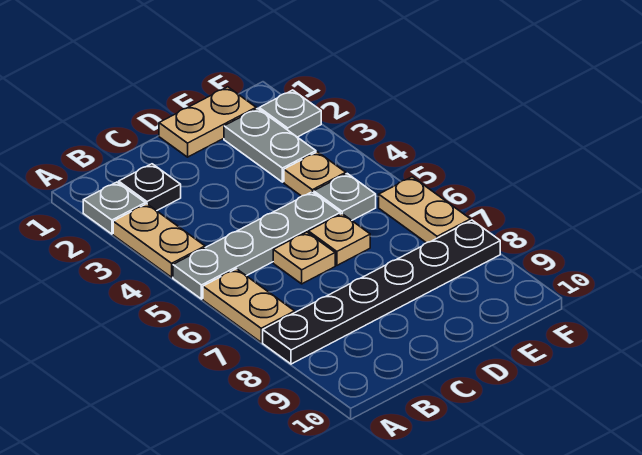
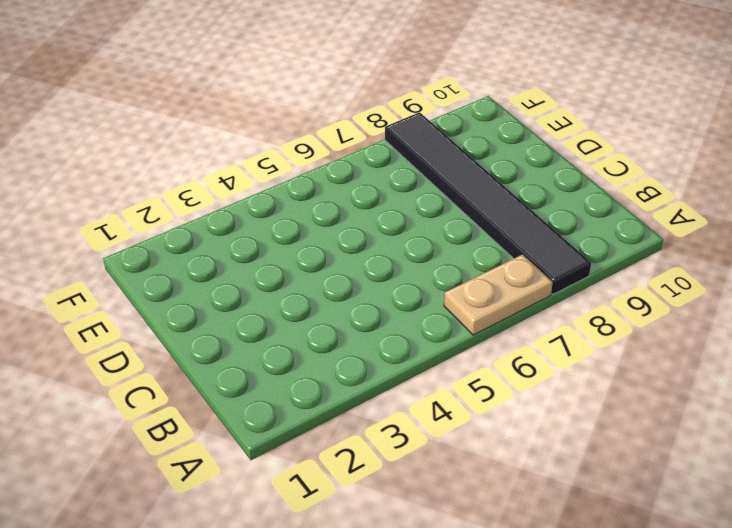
black 1x6 tile [385,112,591,294] -> black 1x6 plate [263,220,500,364]
none -> grey 1x1 plate [83,182,145,234]
none -> tan 1x2 plate [113,204,205,277]
none -> grey 1x4 plate [173,192,340,299]

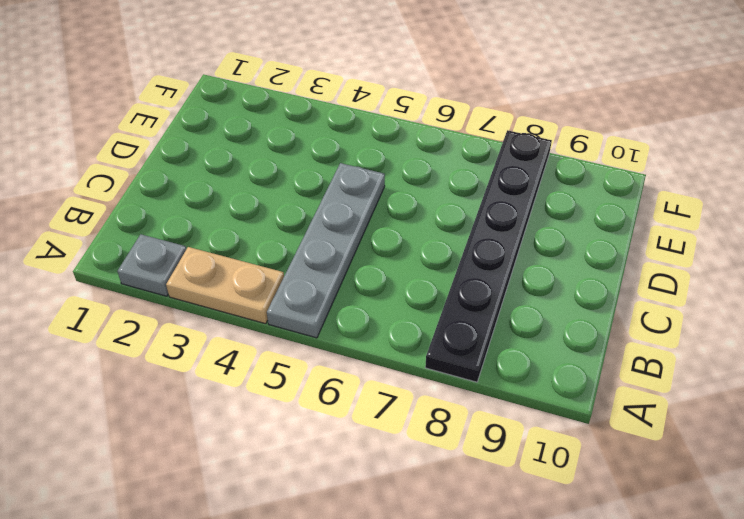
none -> tan 1x2 plate [203,269,295,342]
none -> black 1x1 plate [119,164,181,211]
none -> tan 1x1 plate [273,232,335,284]

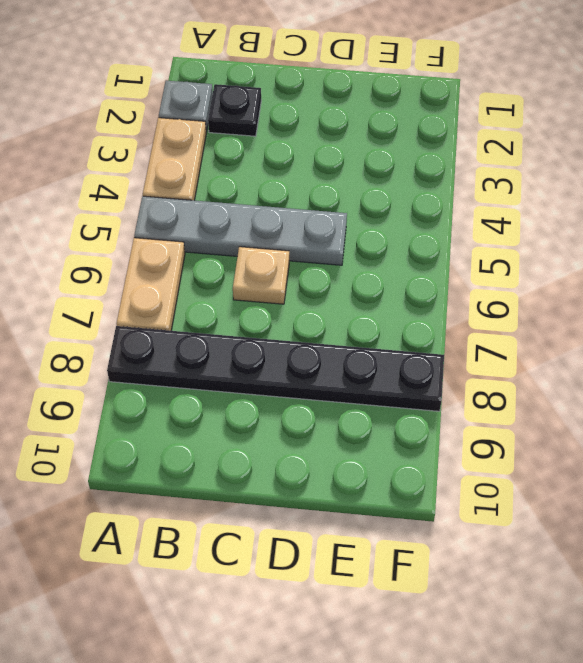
none -> tan 1x2 plate [159,87,256,157]
none -> tan 1x1 plate [308,214,370,265]
none -> grey 1x2 plate [224,109,316,182]

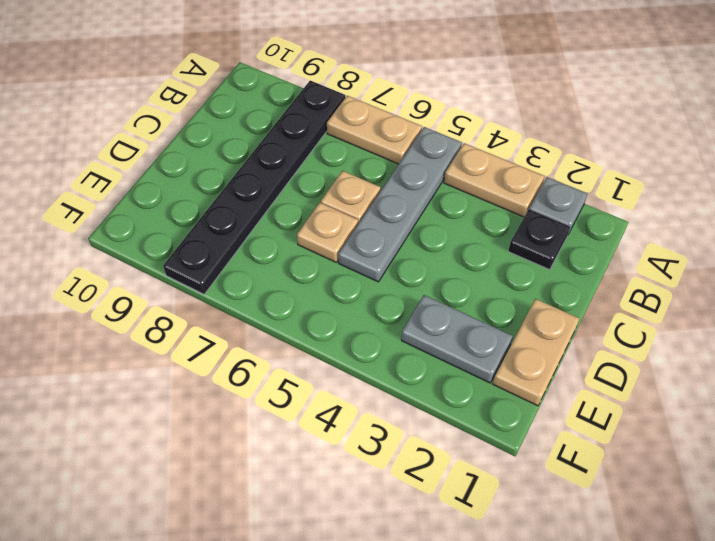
none -> tan 1x1 plate [284,152,346,196]
none -> grey 1x1 plate [314,174,376,220]
none -> grey 1x1 plate [259,90,321,137]

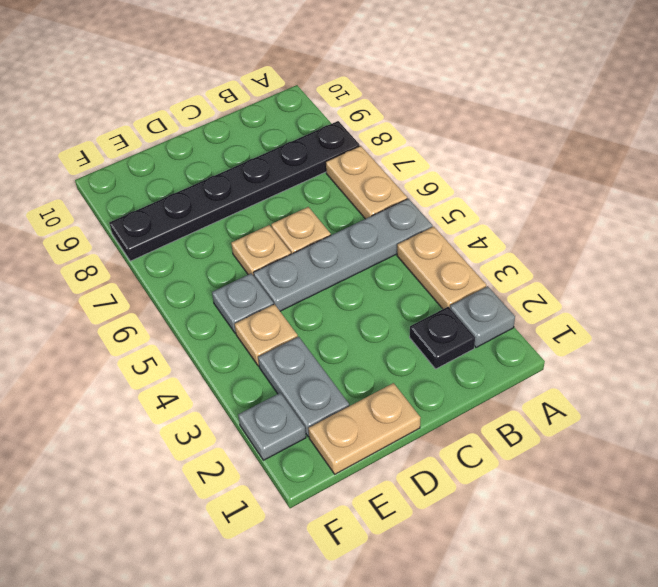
none -> tan 1x2 plate [379,177,471,243]

